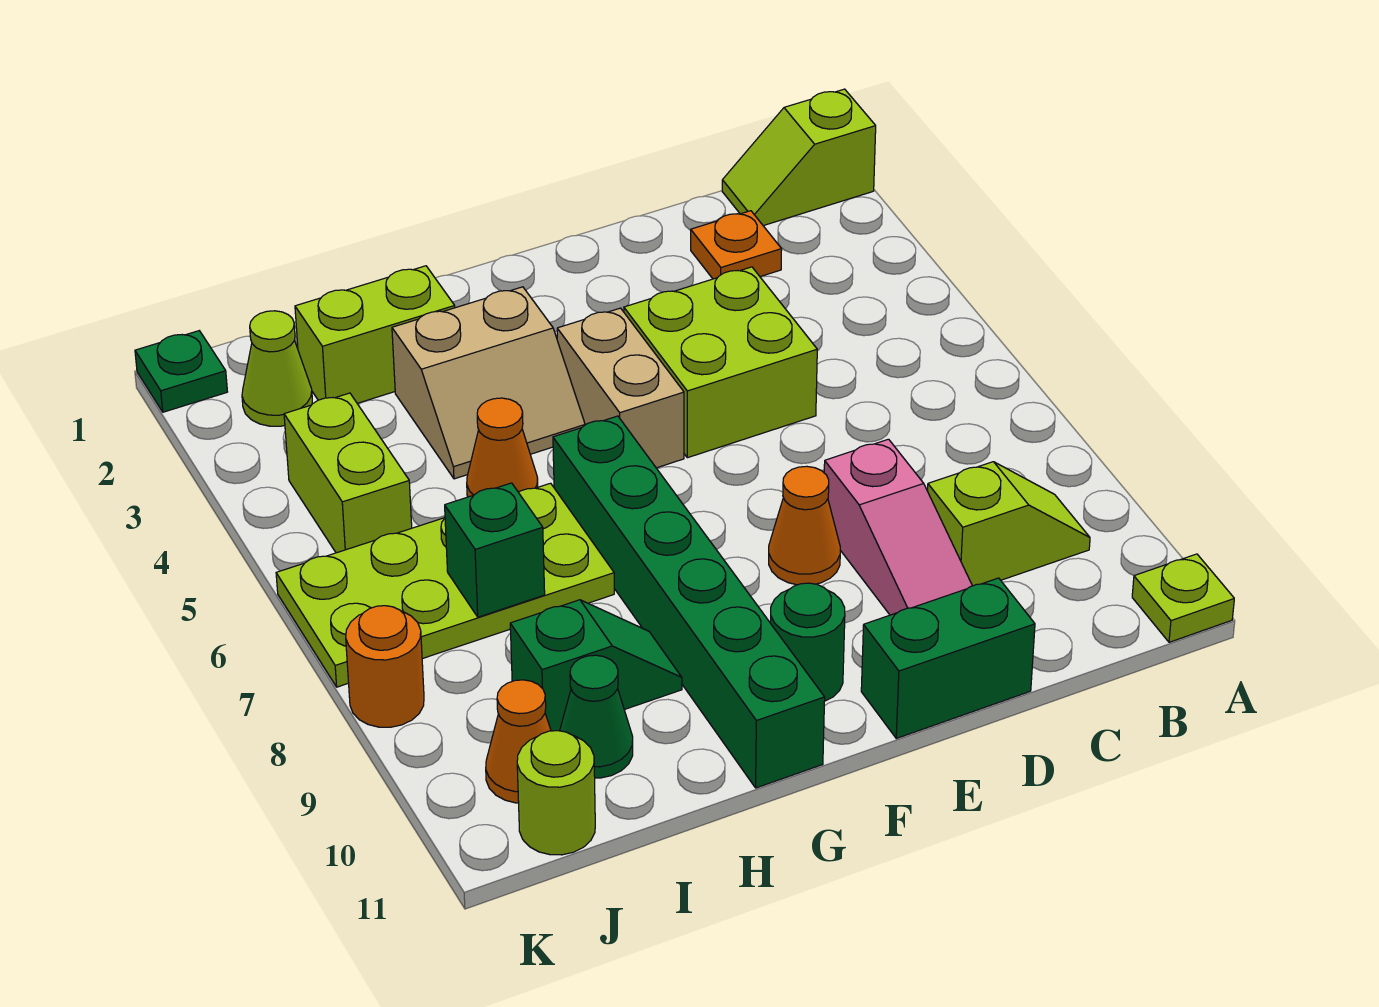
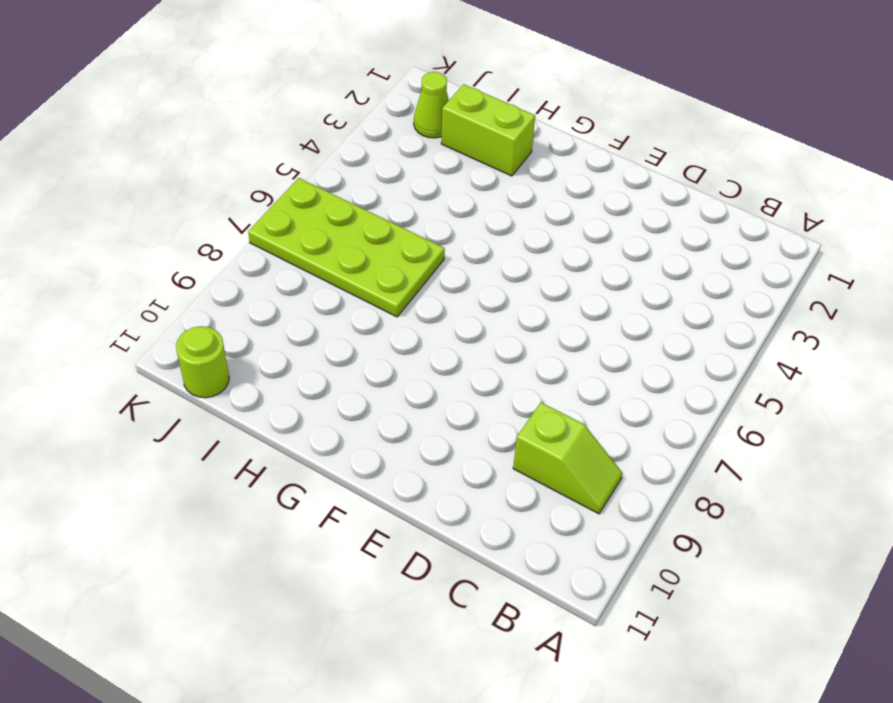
none -> lime 1x2 slope [722,89,876,226]
none -> lime 1x1 plate [1132,554,1234,642]
none -> orange 1x1 plate [691,211,782,279]

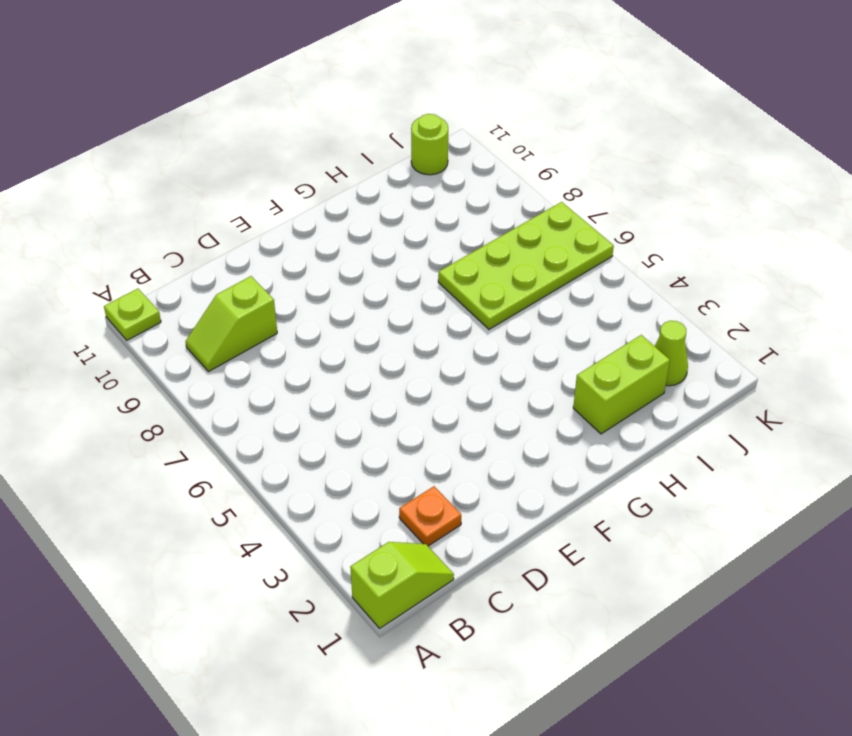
none -> lime 2x2 brick [624,267,817,458]
none -> pink 1x3 slope [824,439,972,615]
none -> green 1x2 brick [861,578,1035,738]

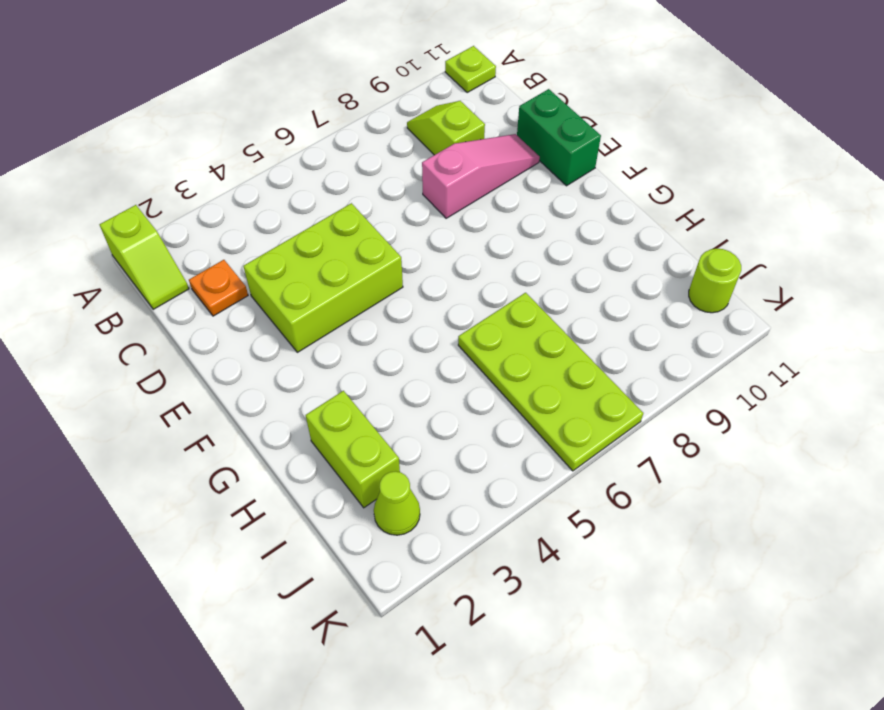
lime 2x3 brick [244,203,403,352] -> lime 2x2 brick [624,267,817,458]
none -> orange 1x1 cone [769,466,840,585]
none -> tan 1x2 brick [557,308,684,468]
none -> green 1x1 round brick [770,583,845,701]

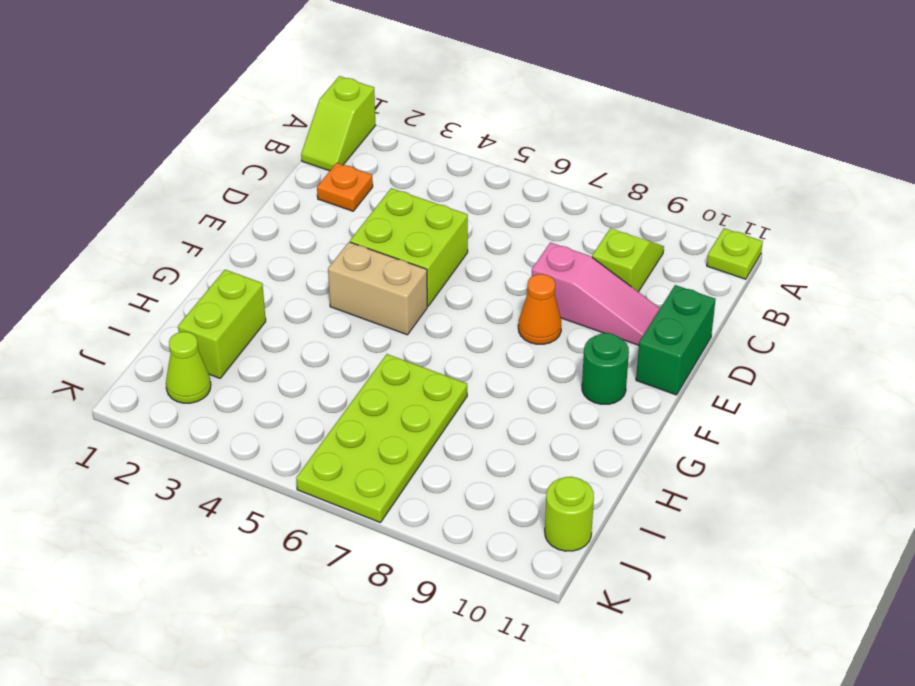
none -> tan 2x2 slope [392,287,585,479]
none -> green 1x6 brick [553,416,825,788]
none -> orange 1x1 cone [467,398,538,497]

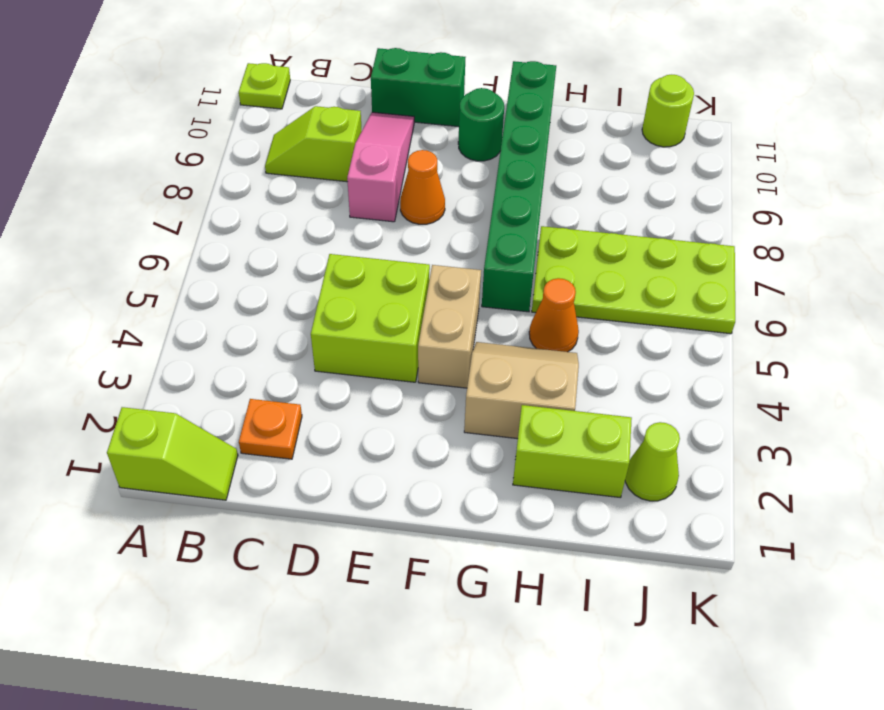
none -> green 1x2 slope [510,600,682,731]
none -> green 1x1 cone [560,655,633,778]
none -> lime 1x2 brick [284,393,412,553]

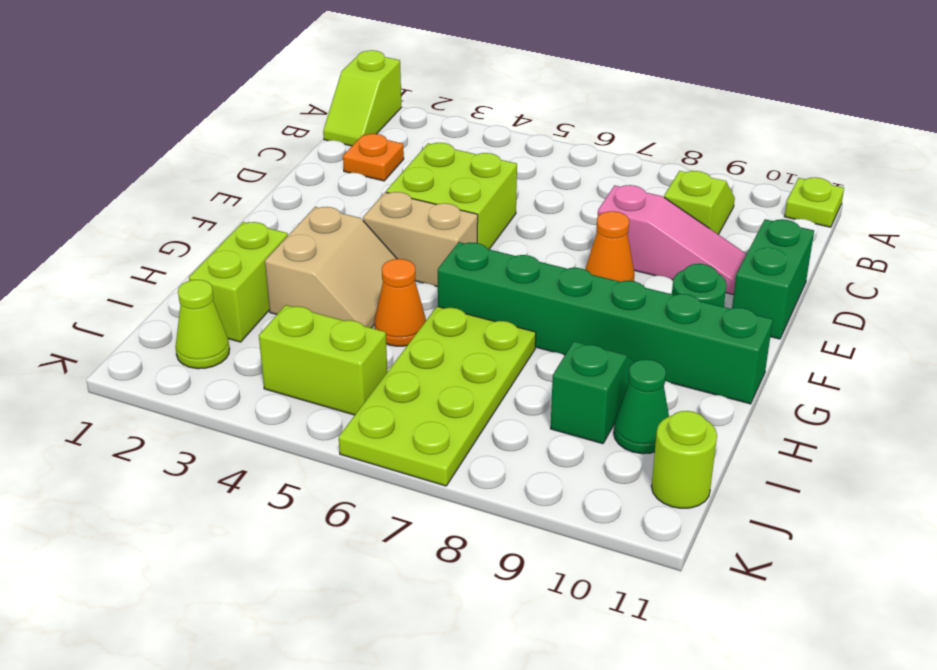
none -> orange 1x1 cone [486,680,551,803]
none -> green 1x1 plate [135,331,227,412]
none -> orange 1x1 round brick [346,606,424,727]

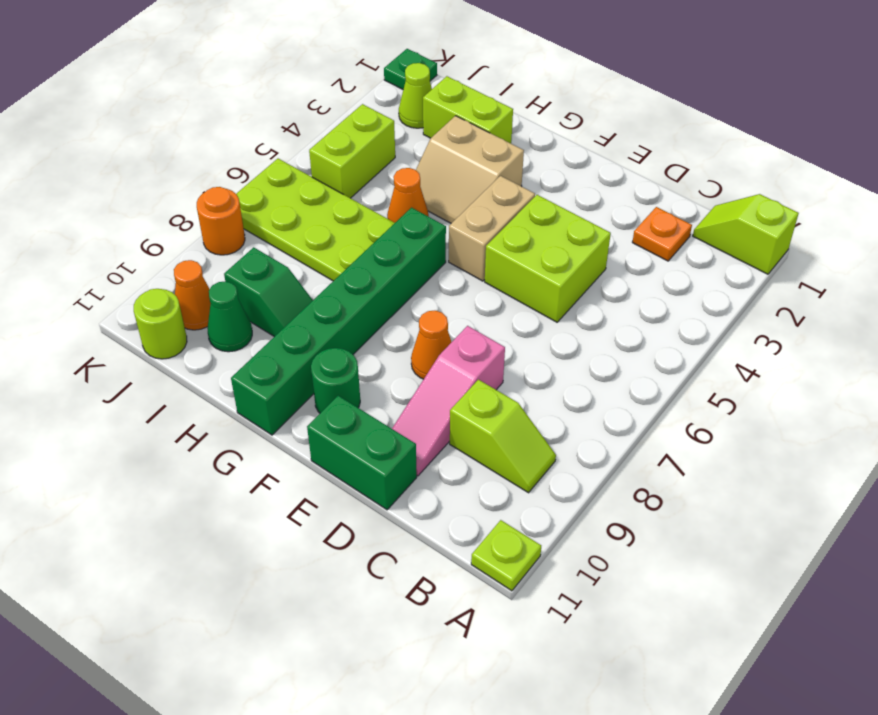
none -> green 1x1 brick [445,483,545,617]

